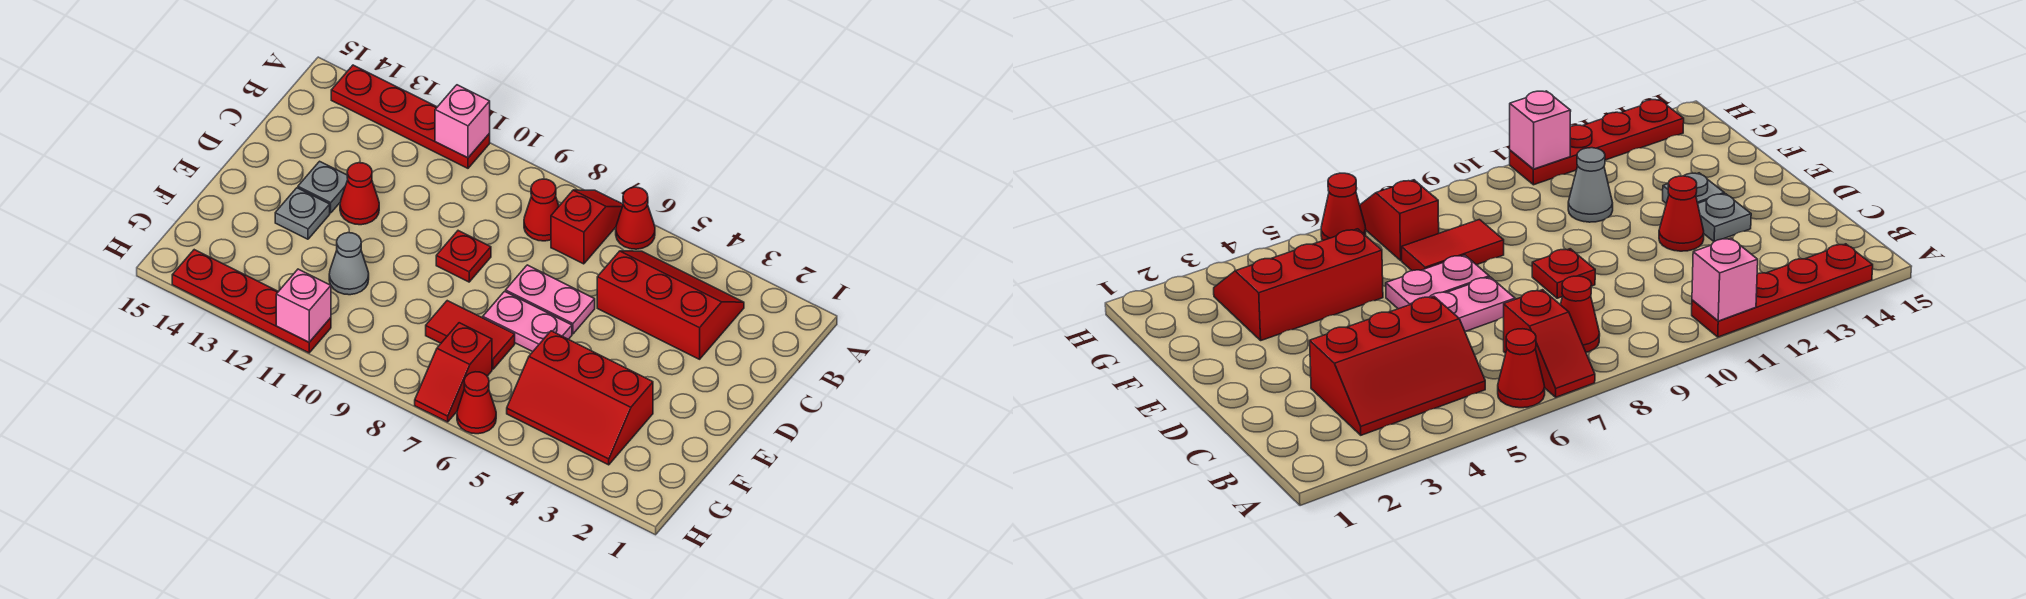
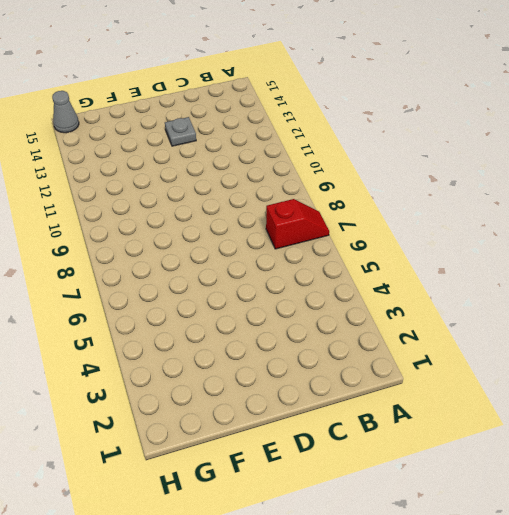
grey 1x1 cone [52,91,79,133] -> grey 1x1 cone moved to [329,233,369,295]
none -> red 1x1 cone [616,187,655,249]
none -> red 1x4 plate [331,65,490,168]
none -> red 2x3 slope [597,251,744,359]

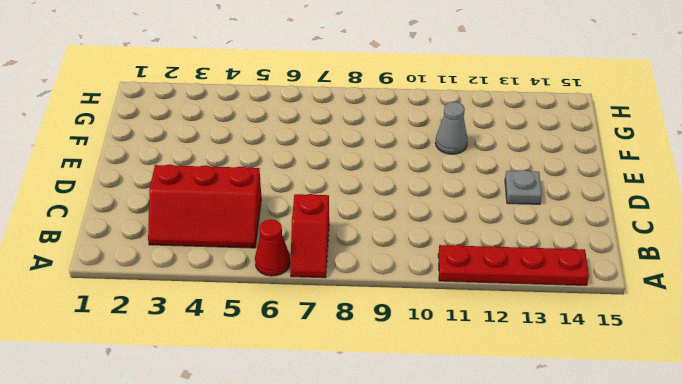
none -> red 1x1 cone [524,179,559,241]
none -> pink 1x2 plate [506,265,595,334]
none -> red 1x1 plate [436,231,491,282]

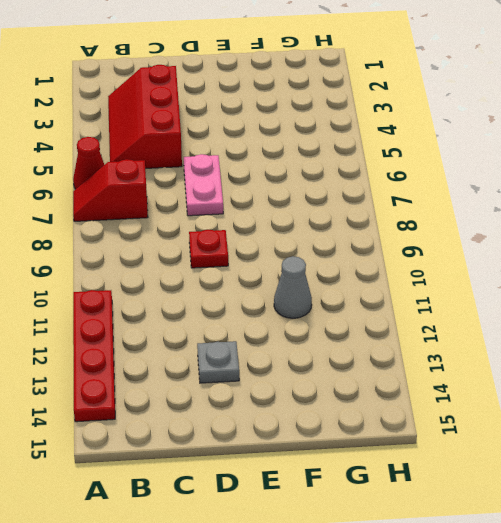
none -> red 1x1 cone [524,179,559,241]
none -> red 1x1 cone [340,163,379,225]
none -> pink 1x2 plate [483,291,572,352]

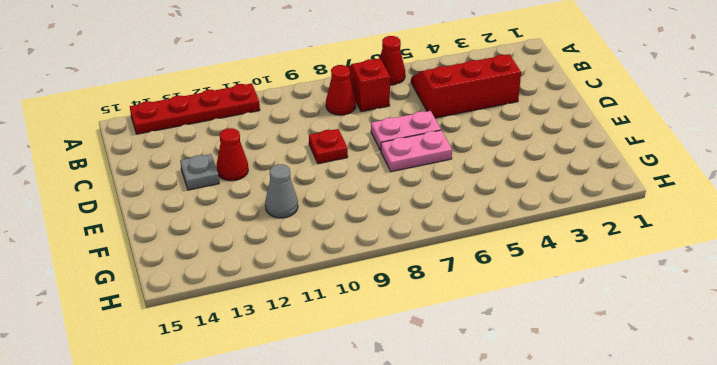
none -> grey 1x1 plate [275,188,330,239]
none -> red 2x3 slope [507,331,653,465]
none -> red 1x2 tile [426,301,515,369]

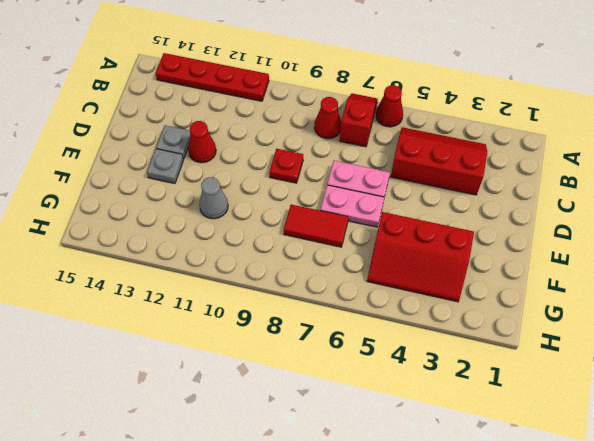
none -> red 1x2 slope [415,323,492,422]
none -> red 1x1 cone [457,372,496,434]
none -> red 1x4 plate [172,250,331,353]

